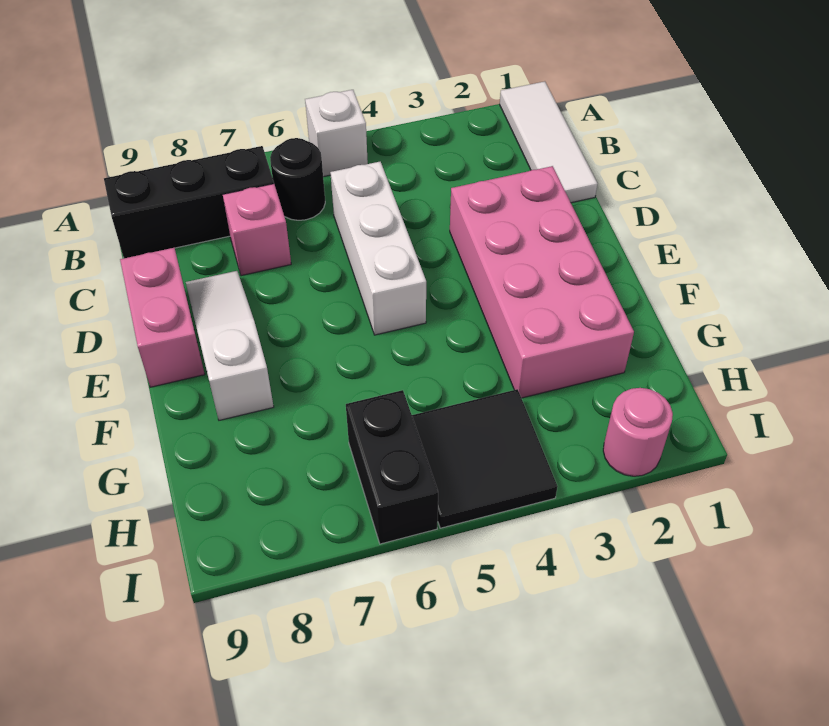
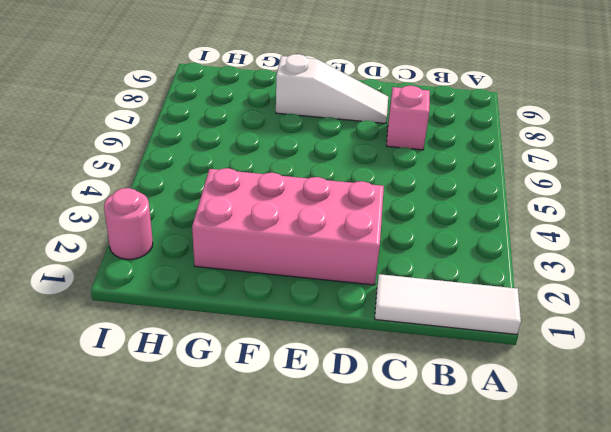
none -> white 1x1 brick [305,90,368,177]
none -> black 1x1 round brick [270,138,325,220]
none -> black 1x3 brick [104,146,274,258]

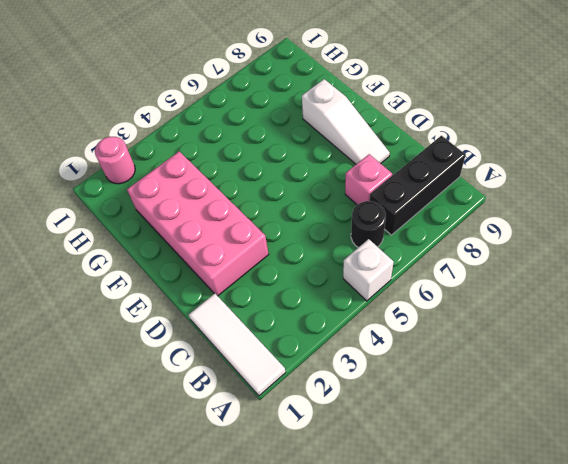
none -> white 1x3 brick [330,162,426,335]
none -> pink 1x2 brick [120,248,205,387]
none -> black 2x2 tile [412,389,558,528]

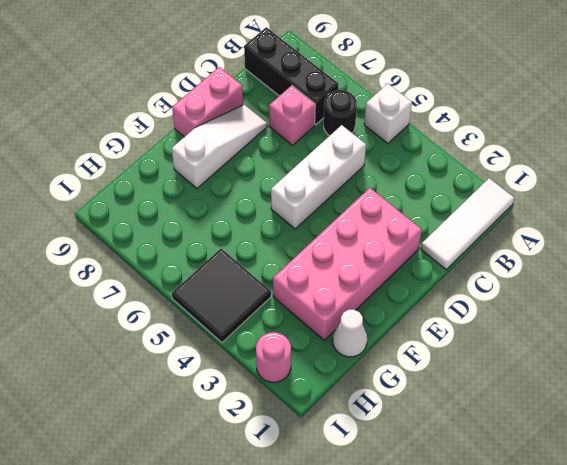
white 1x1 cone [333,310,367,357] -> none
none -> black 1x2 brick [346,390,438,544]

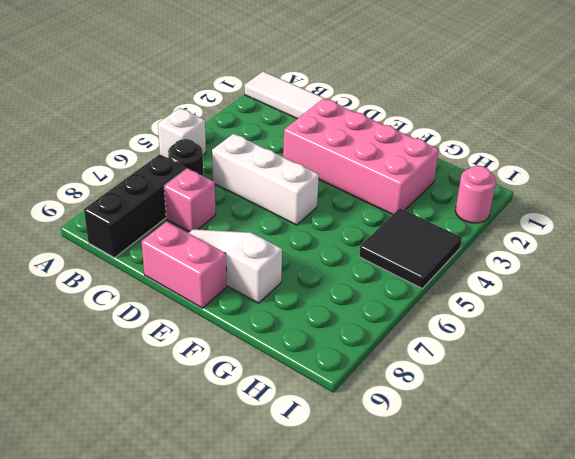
none -> black 1x2 brick [346,390,438,544]

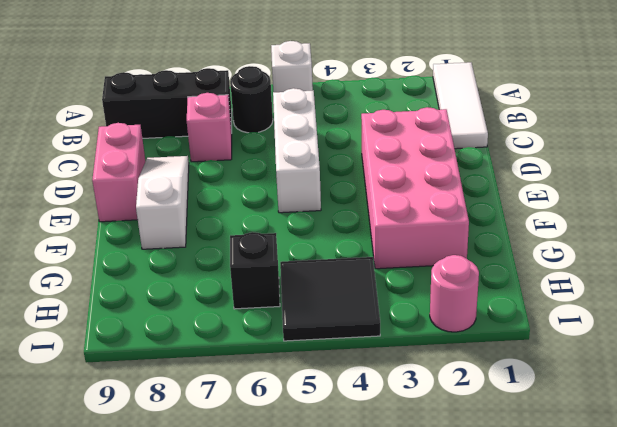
black 1x1 brick [230,232,280,309] -> black 1x2 brick [346,390,438,544]

